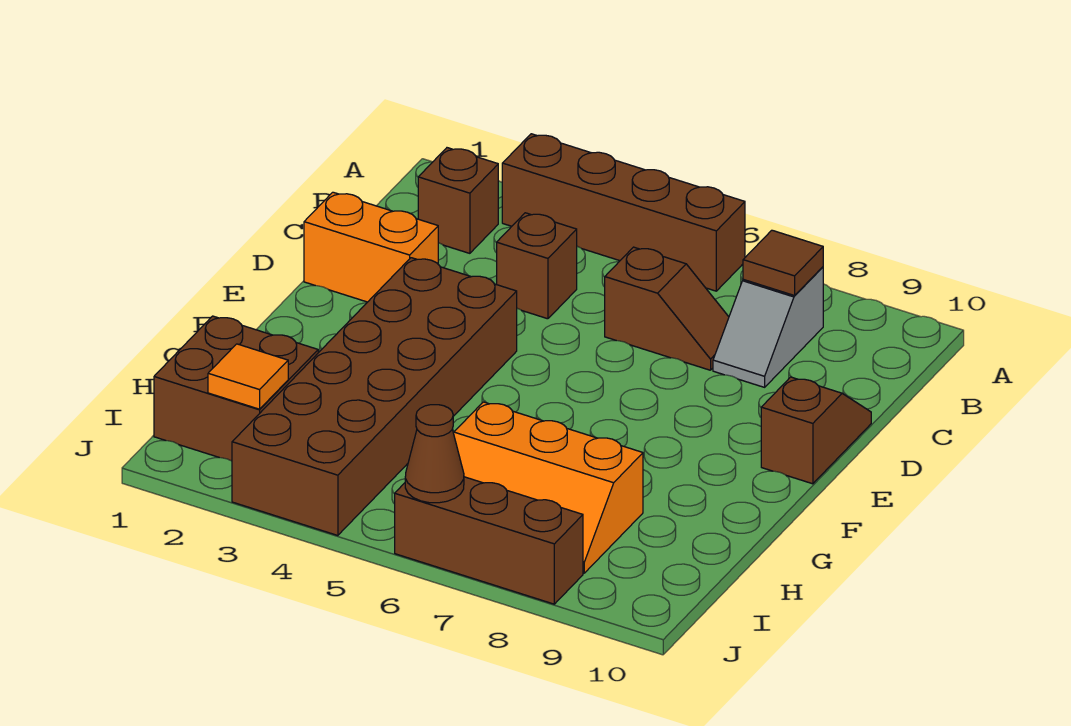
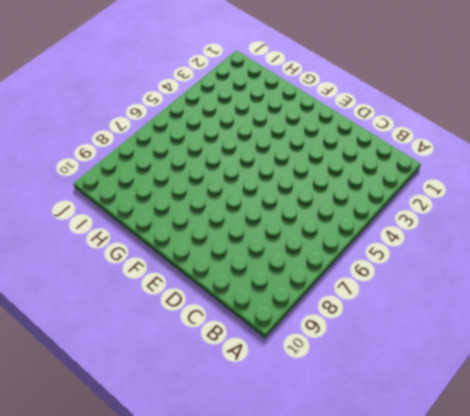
none -> brown 1x4 brick [502,134,745,291]
none -> brown 1x1 brick [418,148,498,253]
none -> grey 1x2 slope [713,267,823,387]

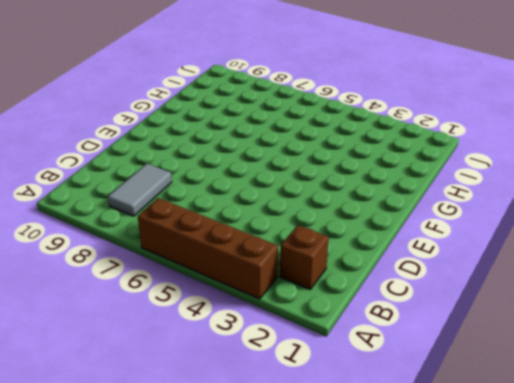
grey 1x2 tile [108,164,172,216] -> grey 1x2 slope [713,267,823,387]
none -> brown 1x1 brick [497,213,577,319]
none -> brown 1x2 slope [605,247,729,370]
none -> orange 1x2 brick [304,192,438,302]

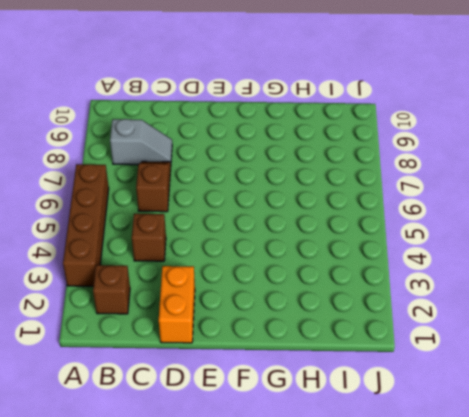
none -> brown 1x2 slope [761,377,871,484]
none -> brown 2x6 brick [232,258,517,536]
none -> brown 2x2 brick [154,316,318,461]

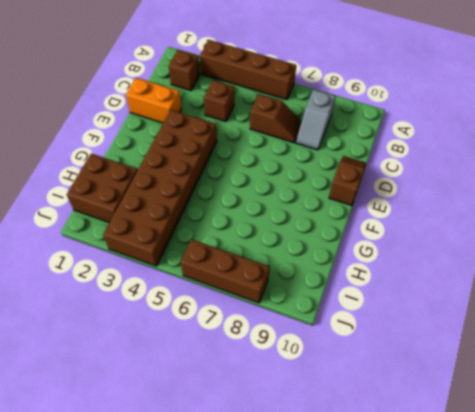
none -> orange 2x3 slope [454,402,643,573]
none -> brown 1x1 tile [743,230,823,296]
none -> orange 1x1 tile [208,344,288,409]

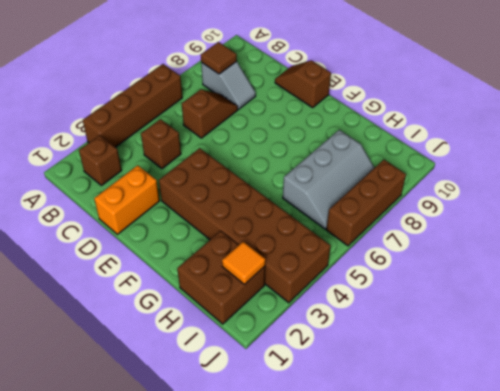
grey 2x3 slope [283,130,374,229] -> orange 2x3 slope [454,402,643,573]
none -> brown 1x1 cone [405,405,464,503]

